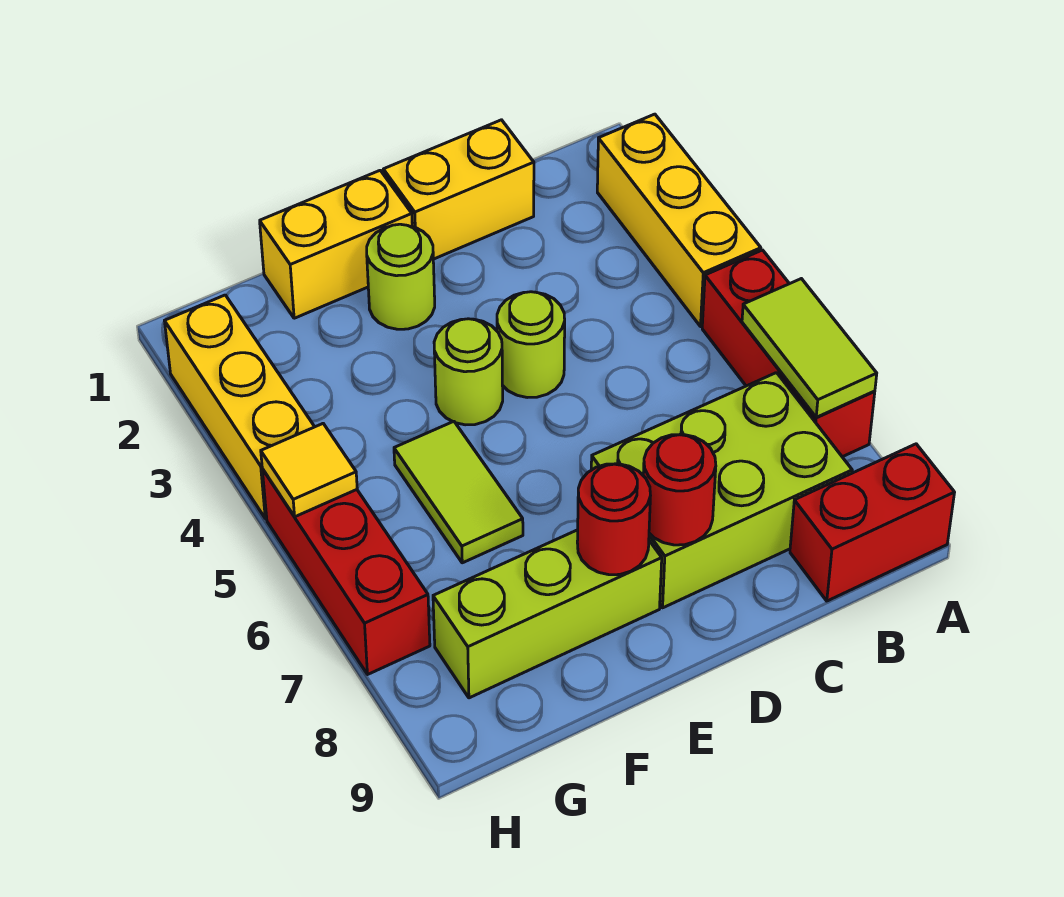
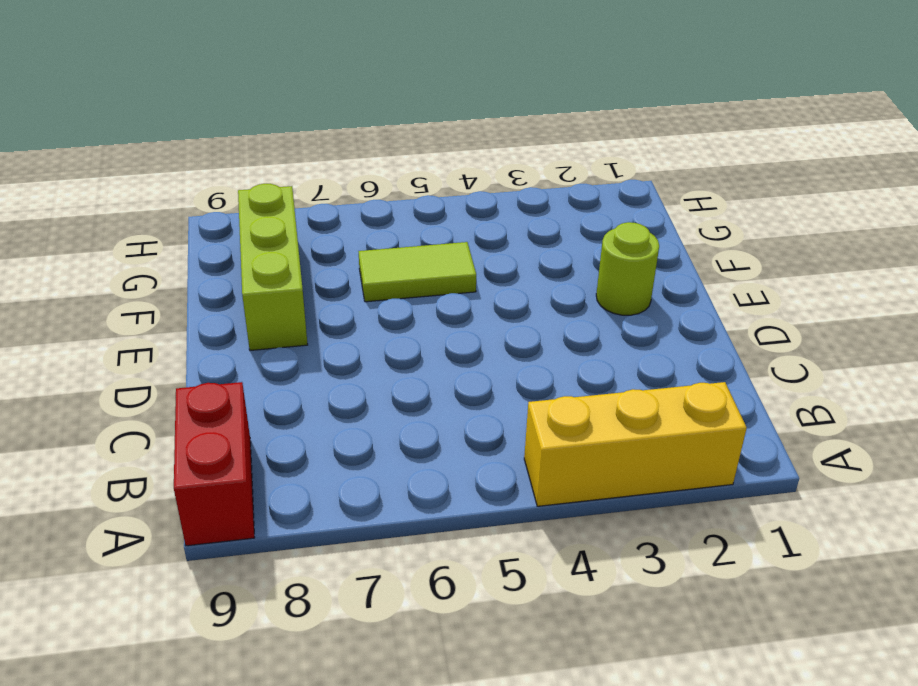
none -> red 1x3 brick [702,250,875,457]
none -> lime 2x3 brick [591,373,852,608]
none -> yellow 1x2 brick [383,120,534,259]

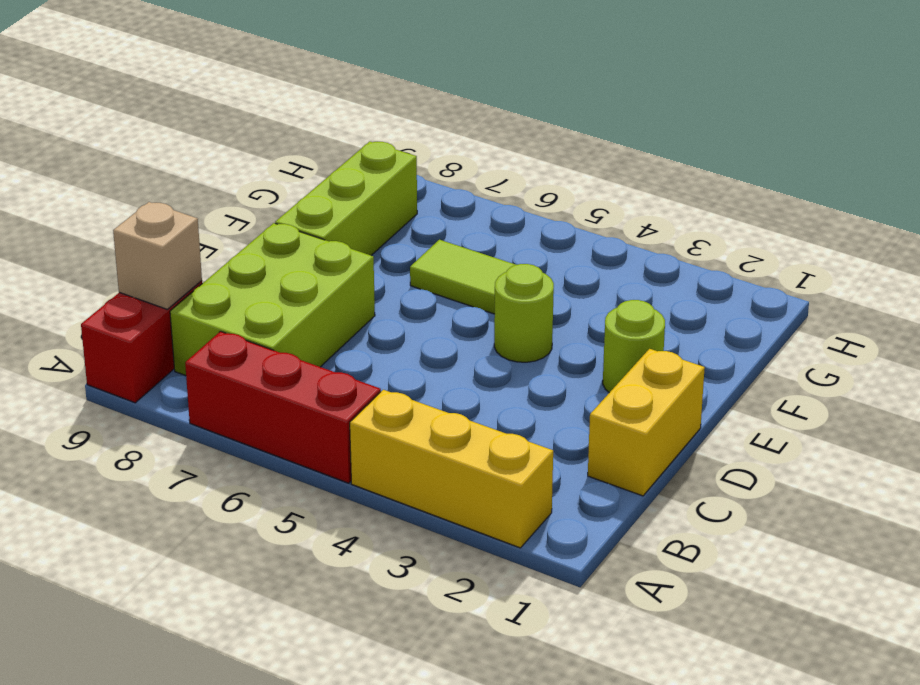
tan 1x1 brick [113,202,202,309] -> none
none -> lime 1x1 round brick [497,292,565,398]
none -> yellow 1x2 brick [260,170,412,318]
none -> yellow 1x3 brick [165,295,314,519]

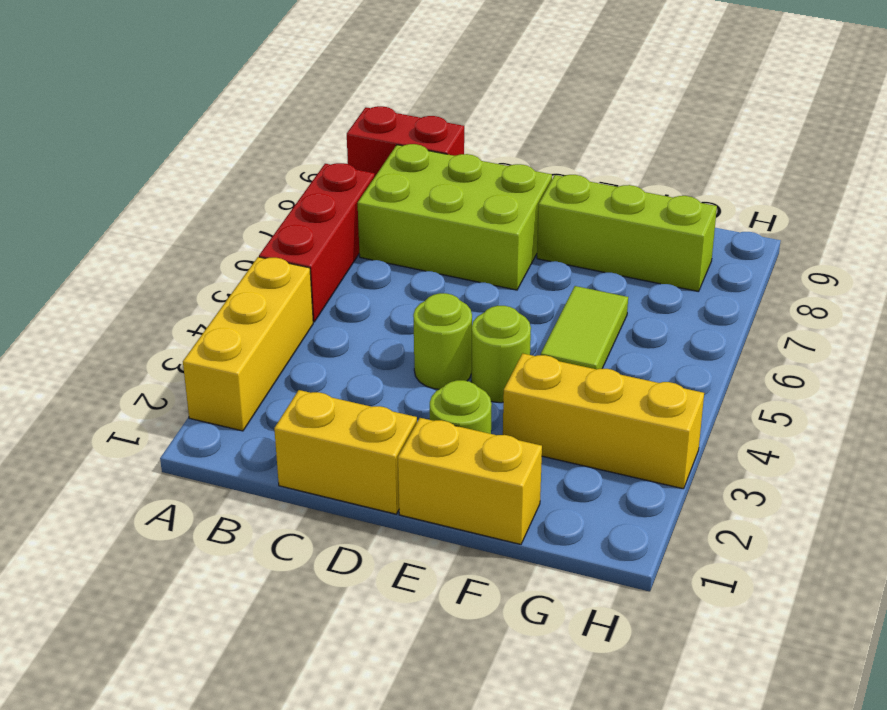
yellow 1x3 brick [503,353,704,489] -> yellow 1x3 brick turned to [165,295,314,519]
none -> red 1x3 brick [262,469,430,675]
none -> lime 1x2 tile [742,279,877,417]
none -> red 1x1 round brick [643,434,716,545]

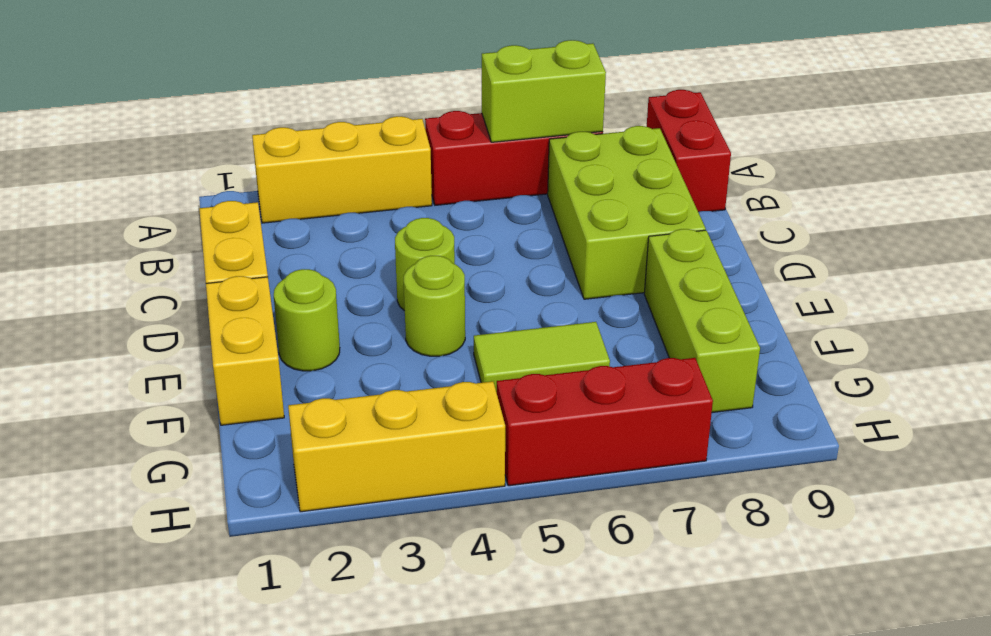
lime 1x2 brick [482,40,606,142] -> lime 1x2 tile [742,279,877,417]
none -> red 1x1 round brick [643,434,716,545]
none -> red 1x1 round brick [577,464,651,575]
none -> yellow 1x1 tile [261,424,357,517]

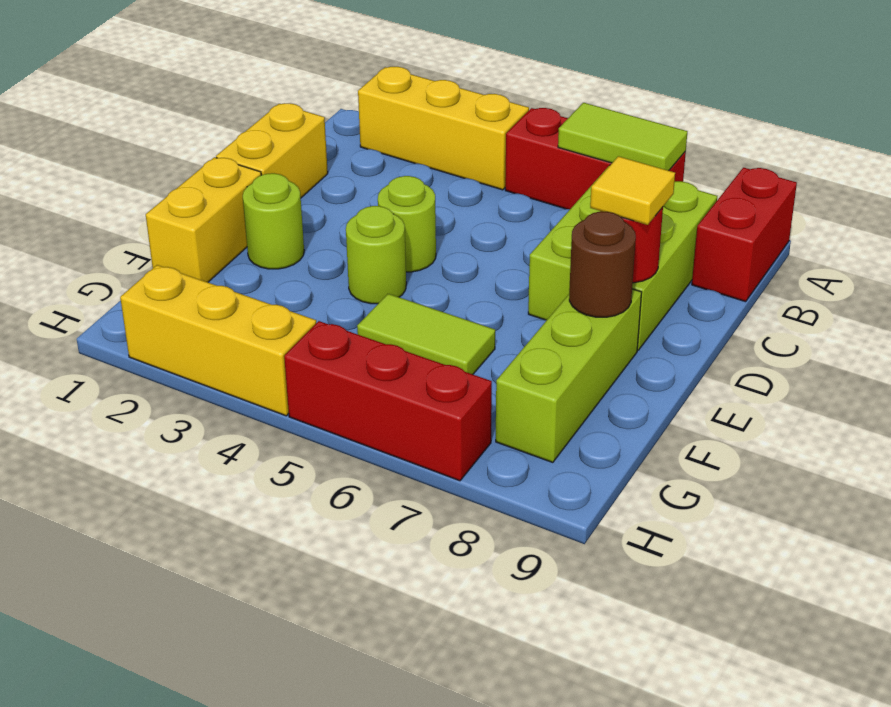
yellow 1x1 tile [590,156,675,225] -> yellow 1x1 tile moved to [261,424,357,517]
brown 1x1 round brick [569,212,636,317] -> red 1x1 round brick [577,464,651,575]

